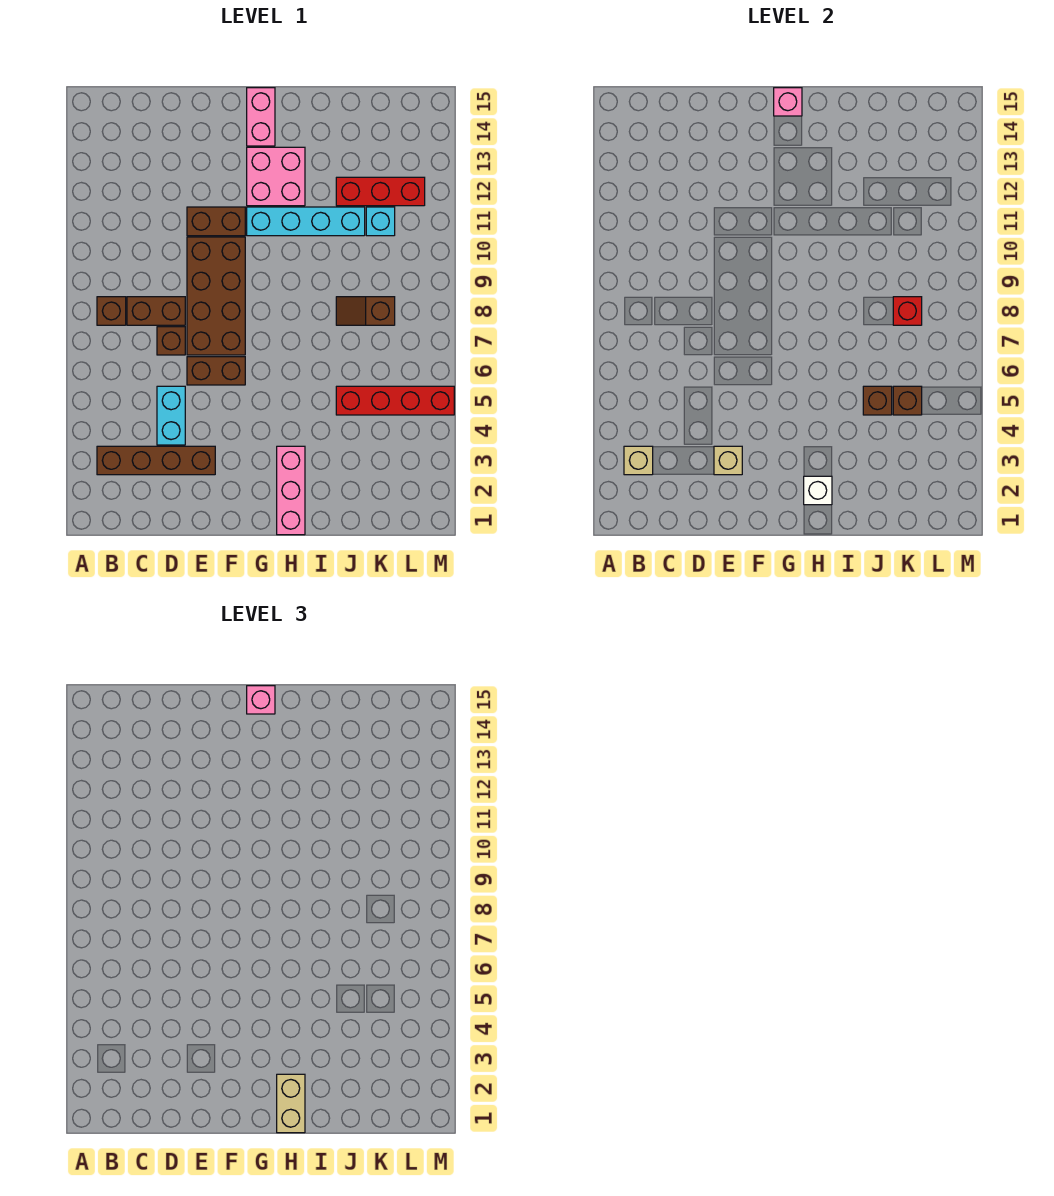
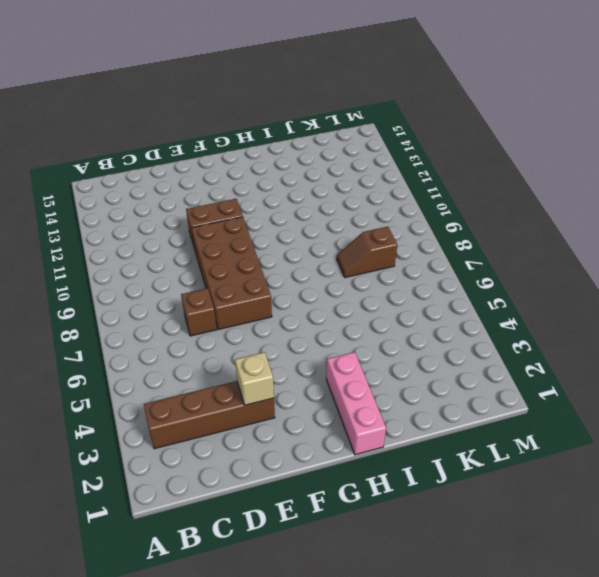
none -> brown 1x1 brick [97,297,126,325]
none -> brown 1x2 brick [127,297,185,325]
none -> cyan 1x2 brick [157,386,185,445]

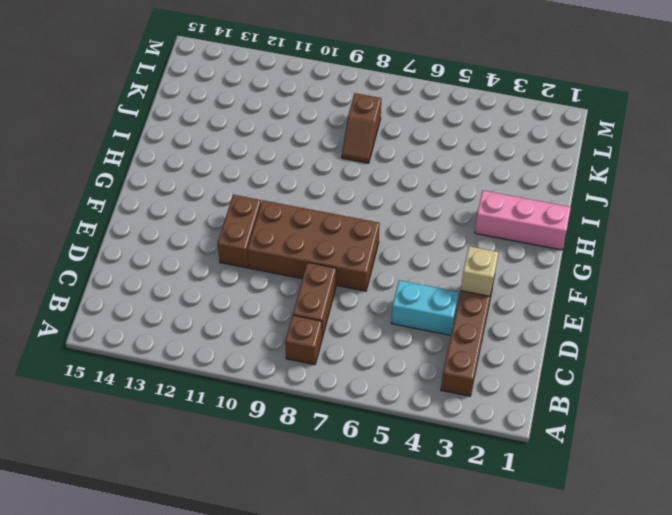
none -> brown 1x1 brick [157,327,185,355]
none -> brown 1x2 brick [187,357,245,385]
none -> cyan 1x4 brick [247,207,365,236]

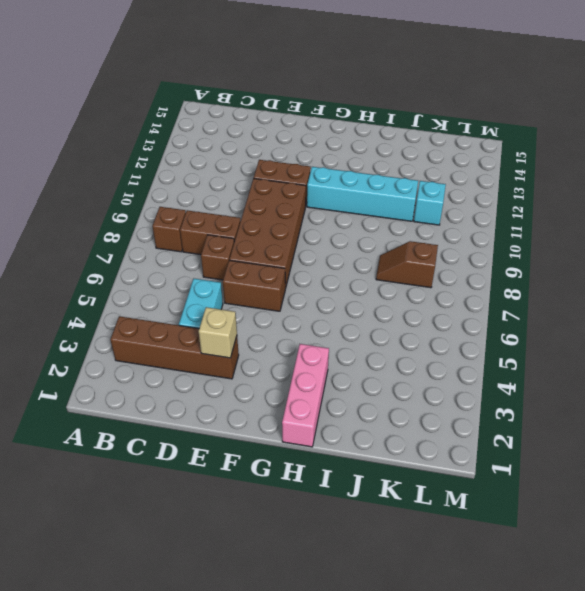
none -> pink 2x2 brick [247,147,305,206]
none -> pink 1x2 brick [247,88,275,146]
none -> red 1x4 brick [336,386,454,415]

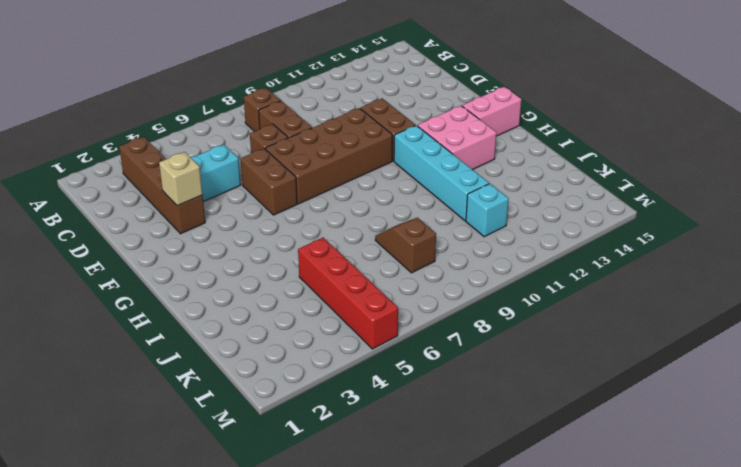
none -> pink 1x3 brick [277,446,305,535]
none -> red 1x3 brick [336,177,425,206]
none -> tan 1x1 brick [624,446,653,475]

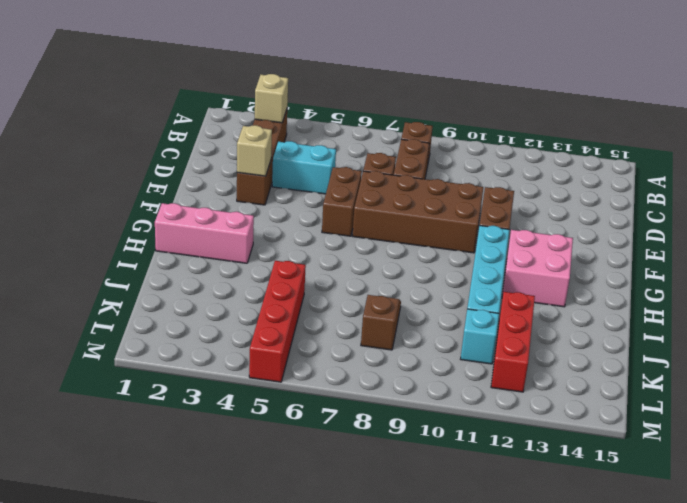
none -> pink 1x2 brick [247,88,275,146]
none -> pink 1x1 brick [774,88,802,116]
none -> white 1x1 brick [804,476,832,505]

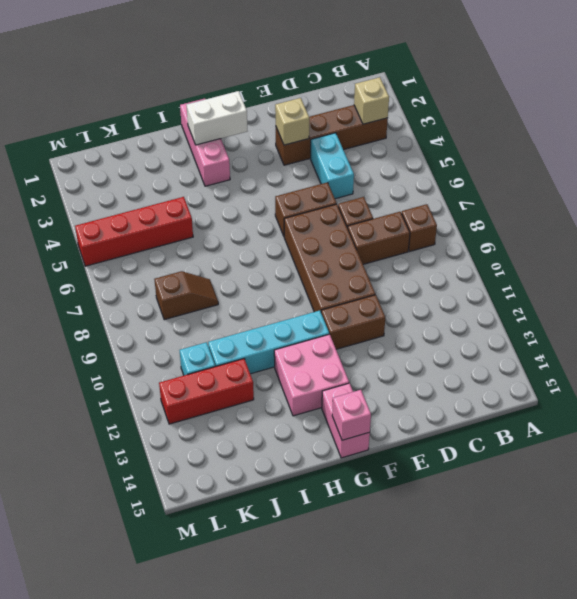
white 1x2 brick [187,91,247,145] -> white 1x1 brick [804,476,832,505]
none -> brown 1x1 brick [863,386,892,415]
none -> brown 1x1 brick [893,386,922,415]
none -> red 1x1 brick [893,297,922,325]

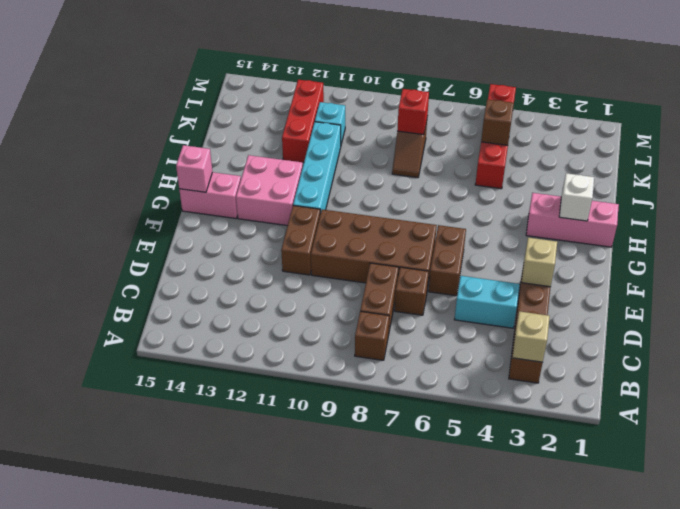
none -> brown 1x1 brick [863,386,892,415]
none -> pink 1x1 brick [247,686,275,714]
none -> tan 1x2 brick [277,1074,305,1133]

